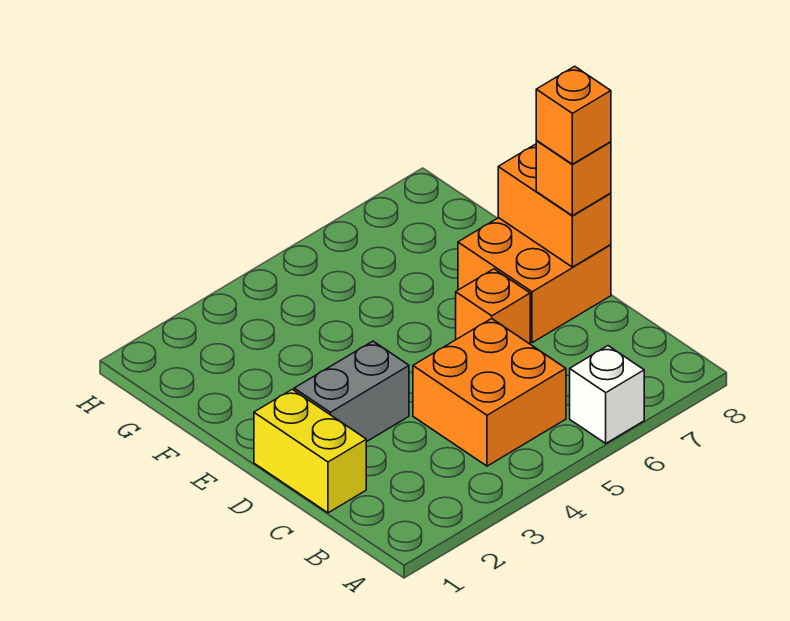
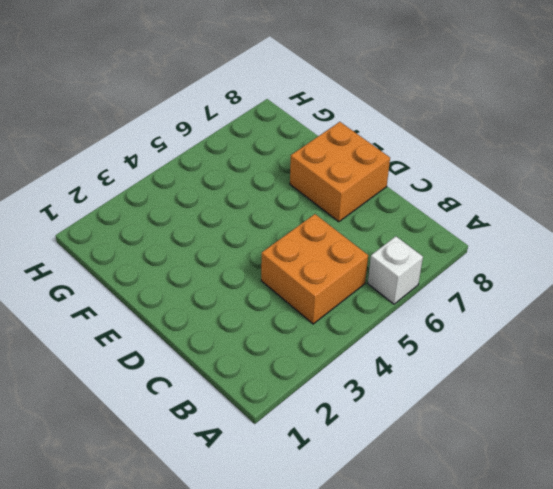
none -> yellow 1x2 brick [254,389,366,513]
none -> grey 1x2 brick [294,341,409,442]

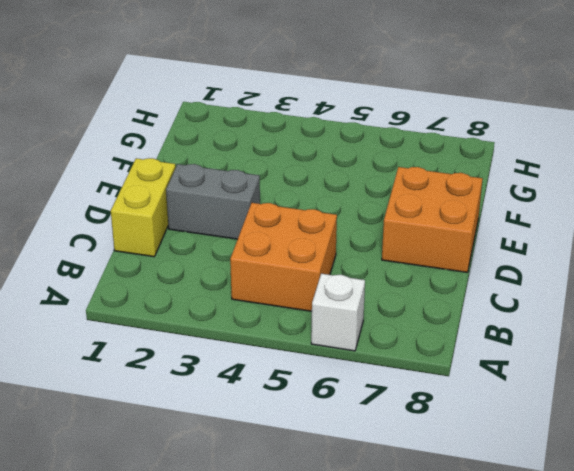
none -> orange 1x1 brick [456,269,530,344]
none -> orange 1x2 brick [498,144,611,267]

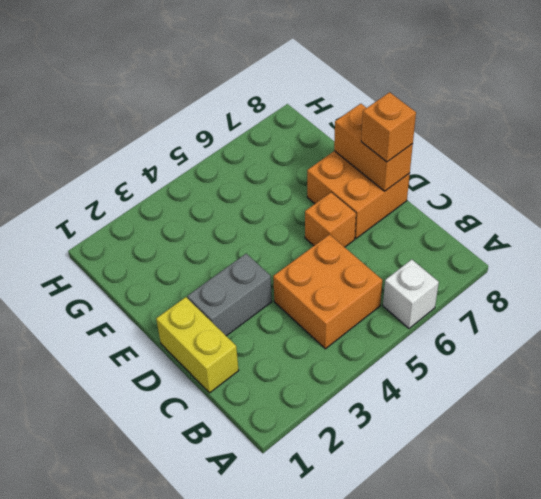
none -> orange 1x1 brick [536,66,611,164]

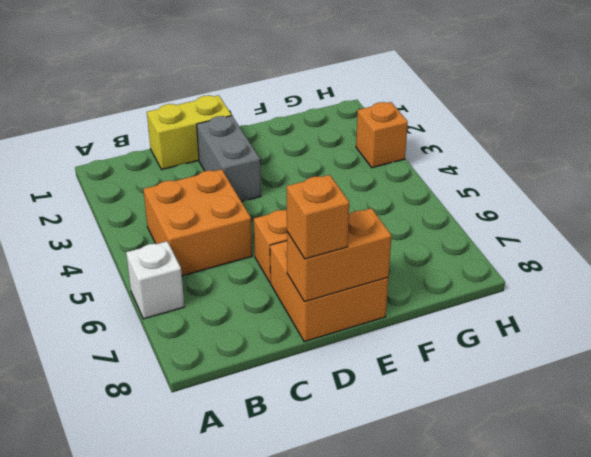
orange 1x1 brick [356,102,408,168] -> orange 1x1 brick moved to [536,66,611,164]

